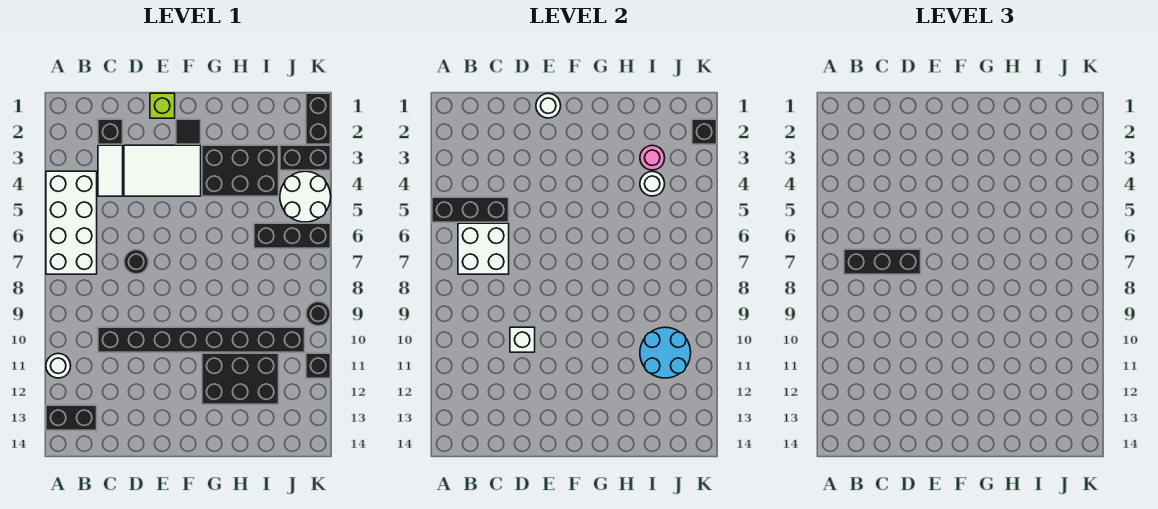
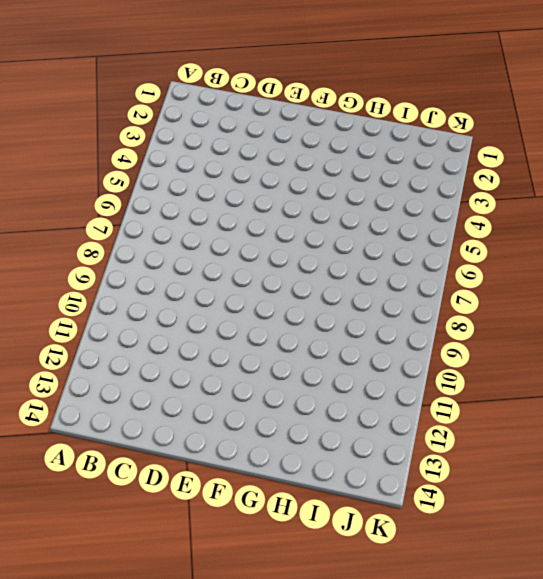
none -> white 2x4 brick [46,171,97,274]
none -> white 1x1 round brick [46,353,71,378]
none -> black 1x2 brick [46,405,97,430]

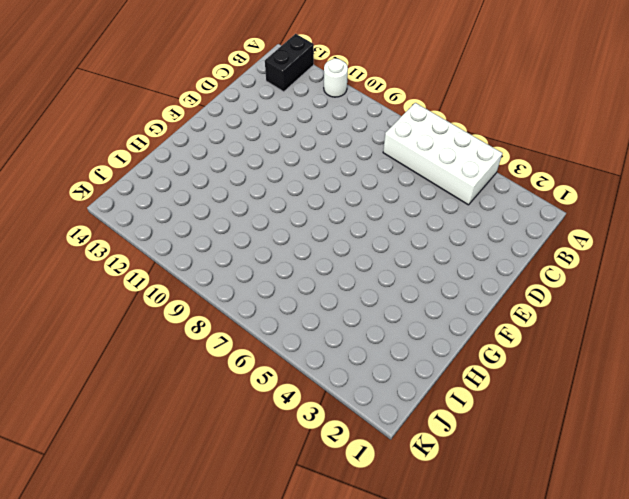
none -> black 1x1 brick [98,119,123,144]
none -> white 1x2 tile [98,145,123,196]
none -> black 1x8 brick [98,327,305,352]

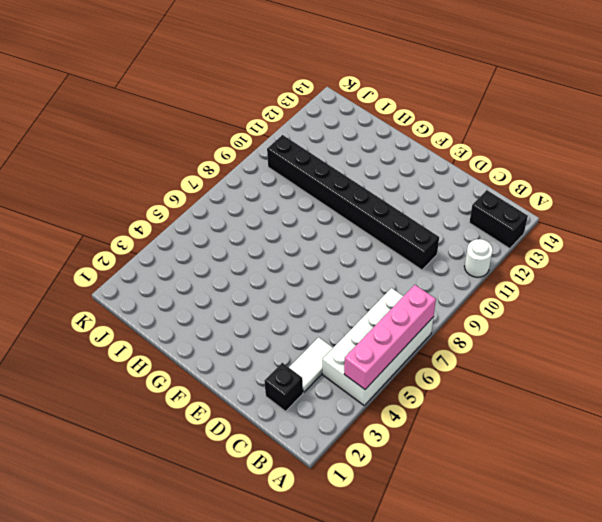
pink 1x4 brick [344,285,436,389] -> black 1x3 brick [432,197,509,222]
none -> white 2x3 tile [124,145,201,196]
none -> black 1x1 round brick [124,249,149,274]
none -> lime 1x1 brick [150,93,175,118]

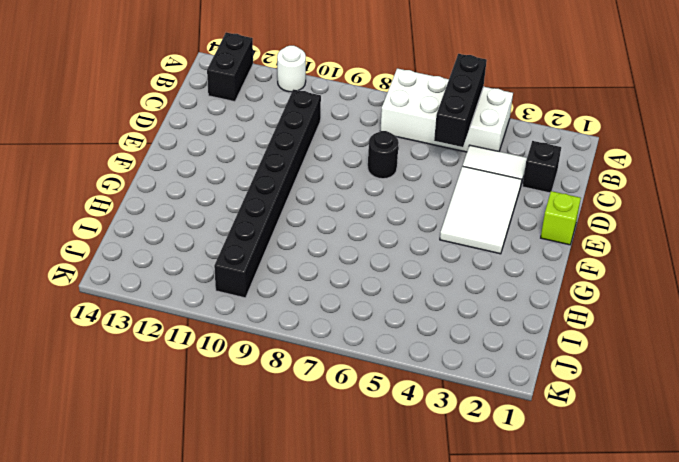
none -> black 1x1 tile [176,119,201,144]
none -> black 2x3 brick [202,145,279,196]
none -> black 2x3 brick [202,353,279,404]

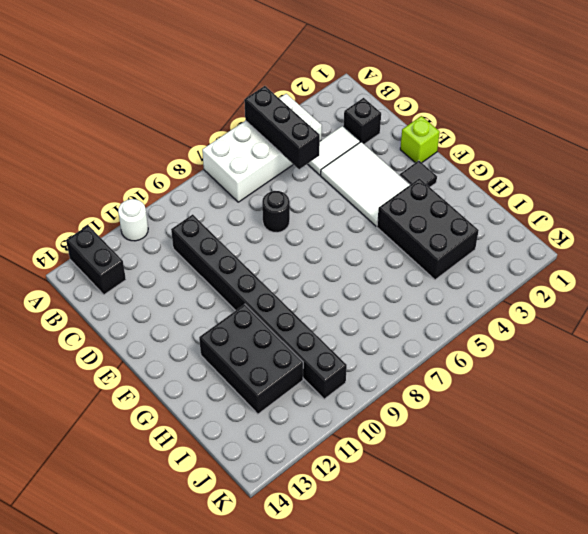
none -> black 1x3 brick [254,223,331,248]
none -> black 1x2 brick [280,145,331,170]
none -> white 2x2 round brick [280,171,331,222]

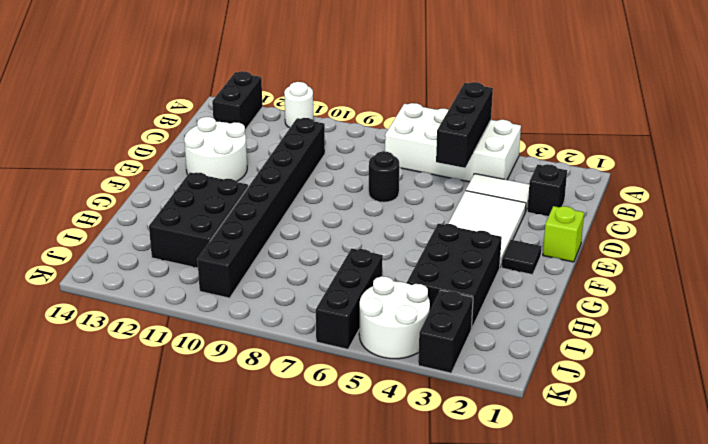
white 2x2 round brick [184,117,247,182] -> none
none -> black 1x2 brick [306,93,331,144]
none -> black 1x1 round brick [306,301,331,326]
none -> black 1x1 brick [306,353,331,378]

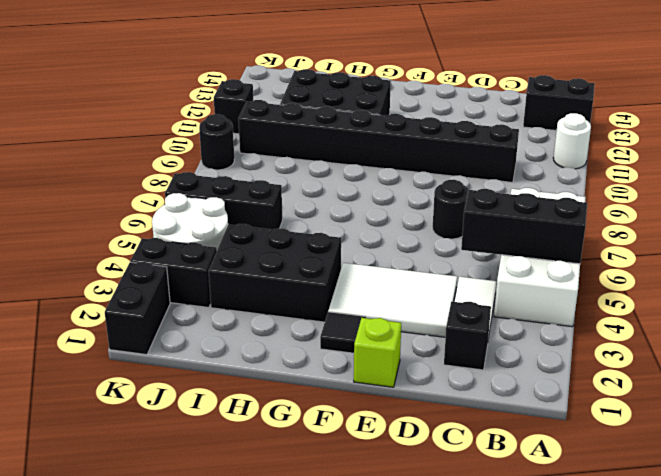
none -> white 2x2 brick [458,223,509,274]
none -> white 1x1 brick [510,327,535,352]
none -> white 1x1 round brick [536,93,561,118]

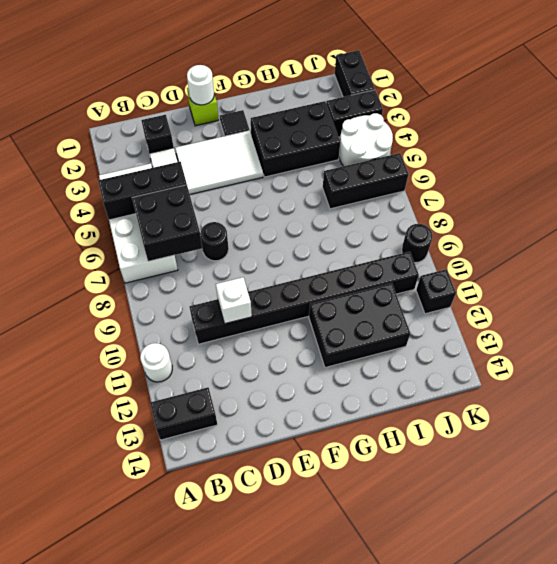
black 2x2 brick [132,185,202,261] -> white 2x2 brick [458,223,509,274]
none -> pink 1x1 round brick [640,145,665,170]
none -> white 1x1 round brick [640,171,665,196]
none -> cyan 2x2 round brick [640,327,691,378]

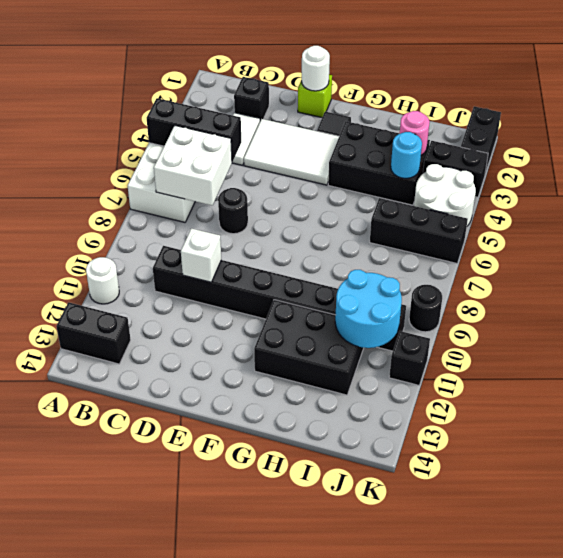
cyan 1x1 round brick [391,132,422,178] -> white 1x1 round brick [640,171,665,196]
none -> black 1x1 brick [692,119,717,144]
none -> black 1x3 brick [844,249,921,274]

